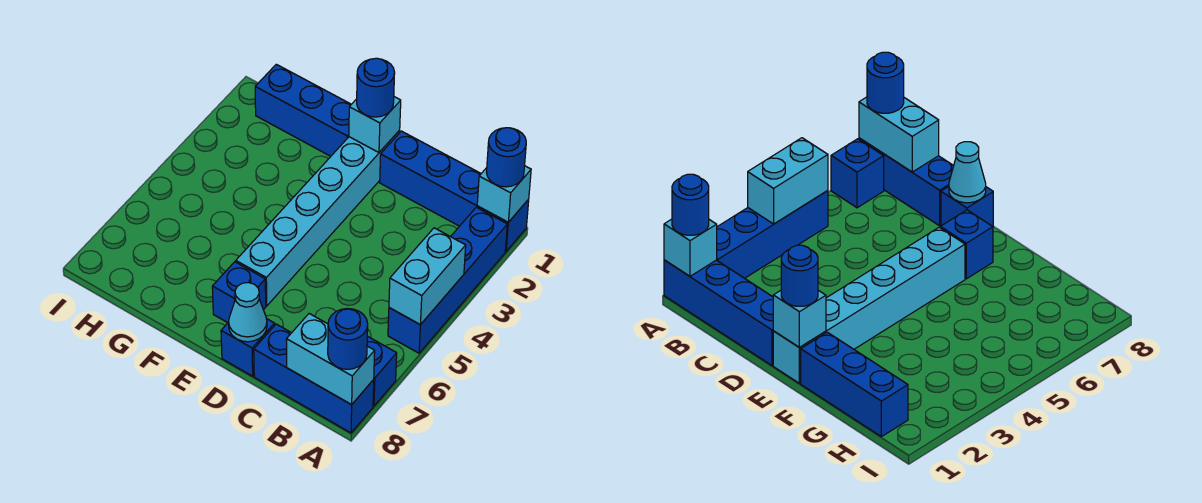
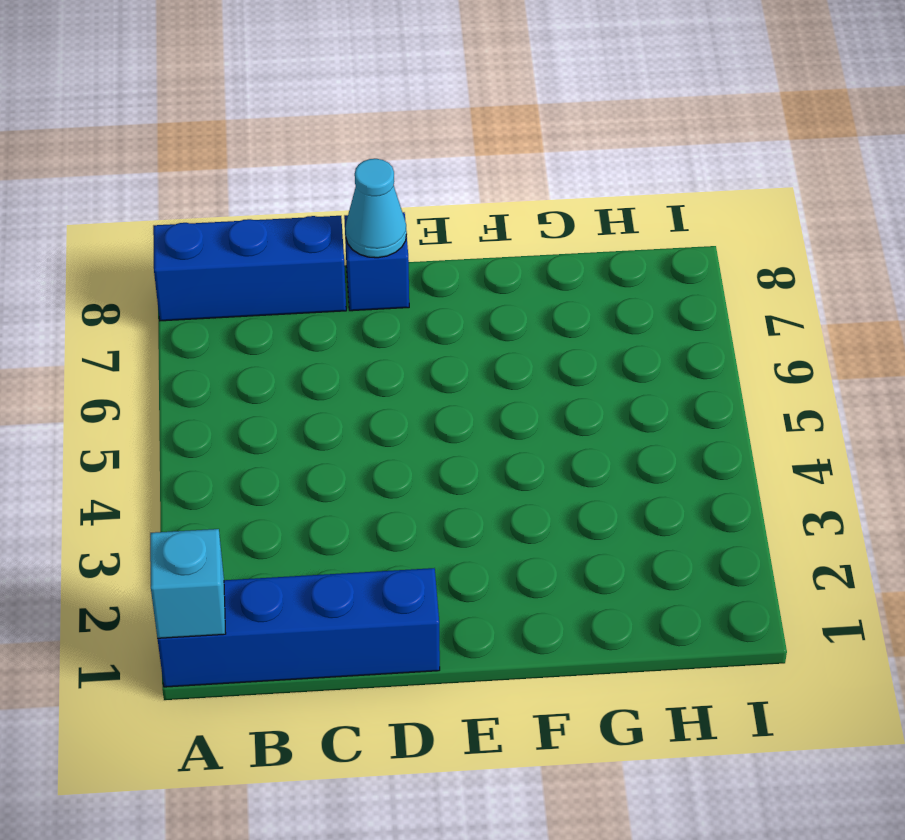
none -> blue 1x4 brick [388,207,507,353]
none -> blue 1x1 brick [367,336,397,406]
none -> cyan 1x6 brick [236,130,400,306]

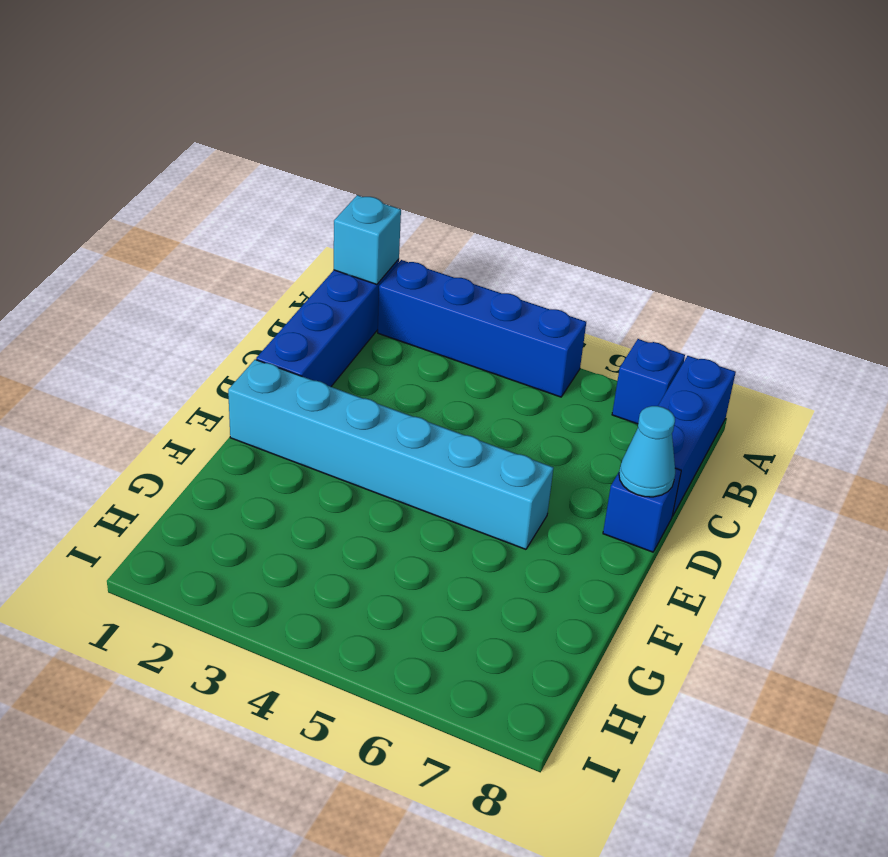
none -> blue 1x1 brick [212,262,266,323]
none -> blue 1x3 brick [255,64,351,156]
none -> cyan 1x2 brick [389,228,466,325]

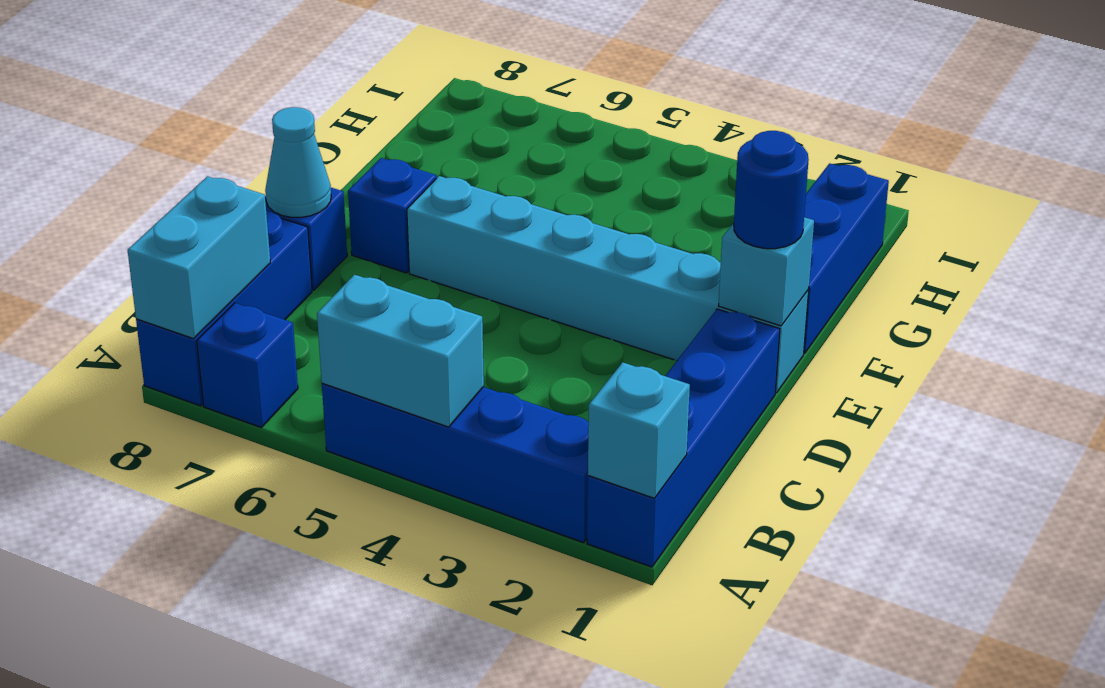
none -> blue 1x1 round brick [486,128,526,187]
none -> blue 1x1 round brick [328,309,368,369]

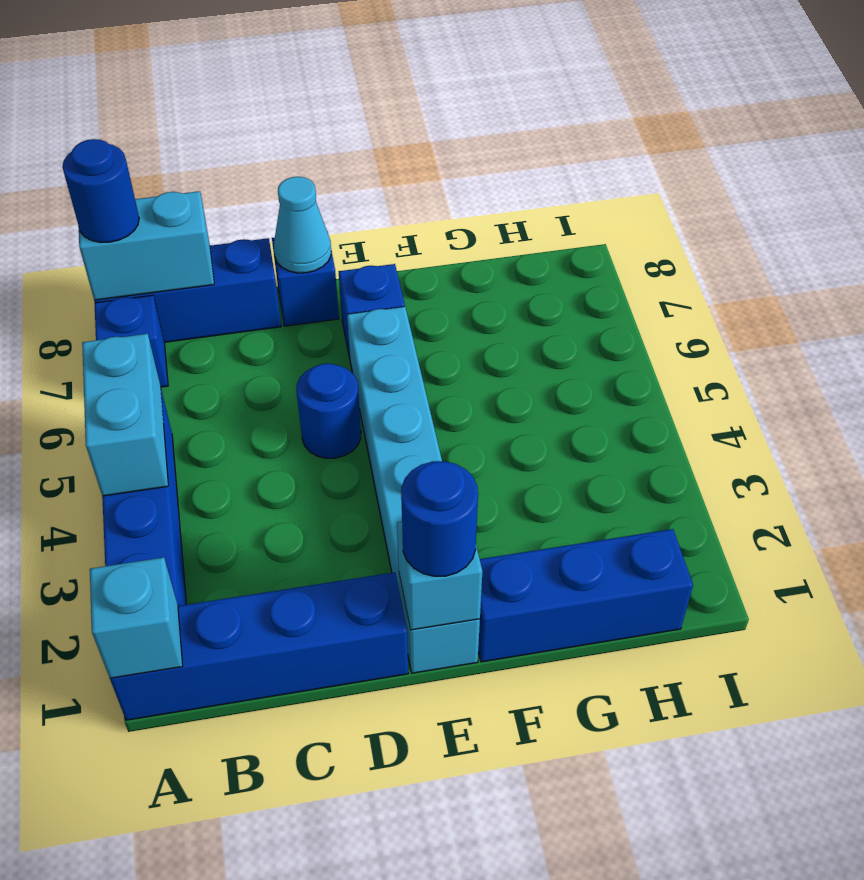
blue 1x1 round brick [296,363,361,458] -> blue 1x1 round brick moved to [486,128,526,187]

